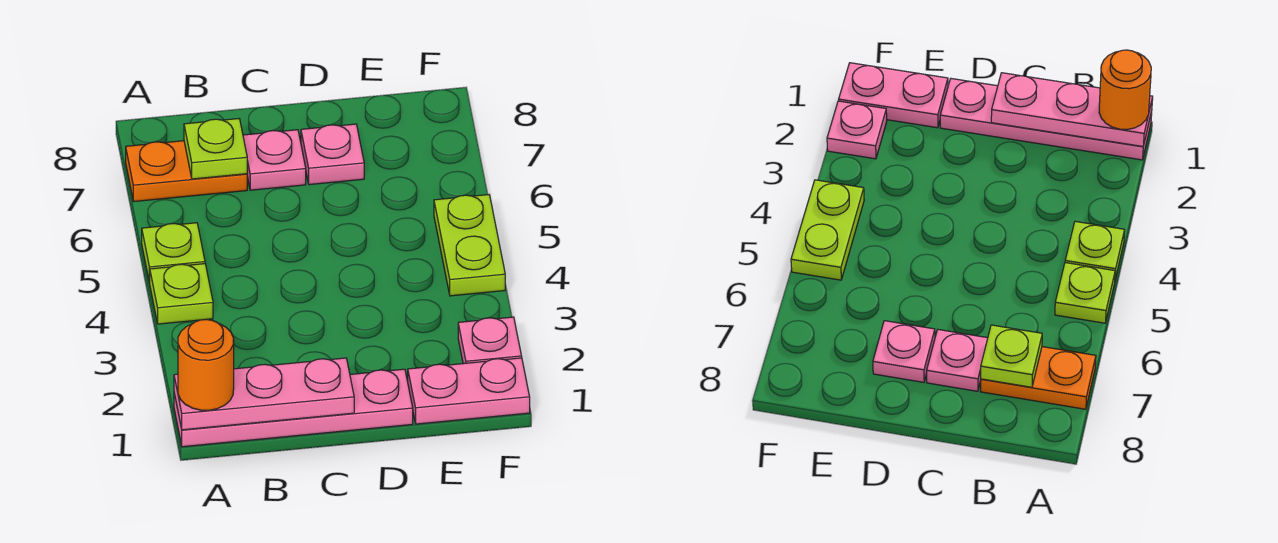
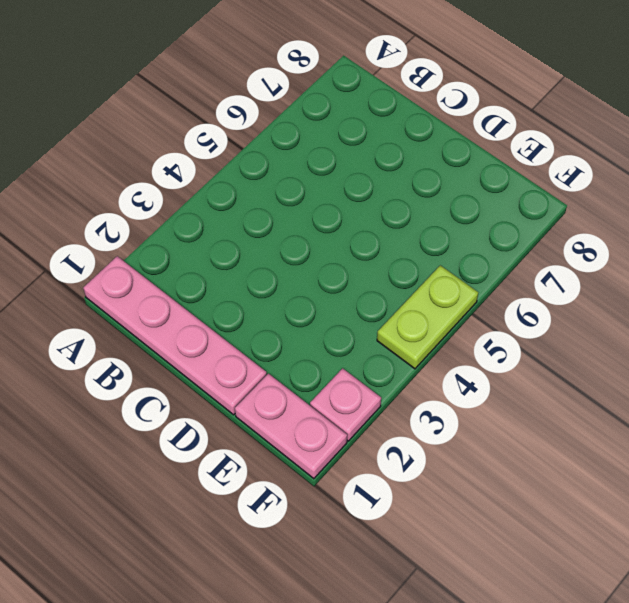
none -> lime 1x1 plate [150,264,213,324]
none -> lime 1x1 plate [142,223,205,283]
none -> orange 1x2 plate [126,141,247,201]

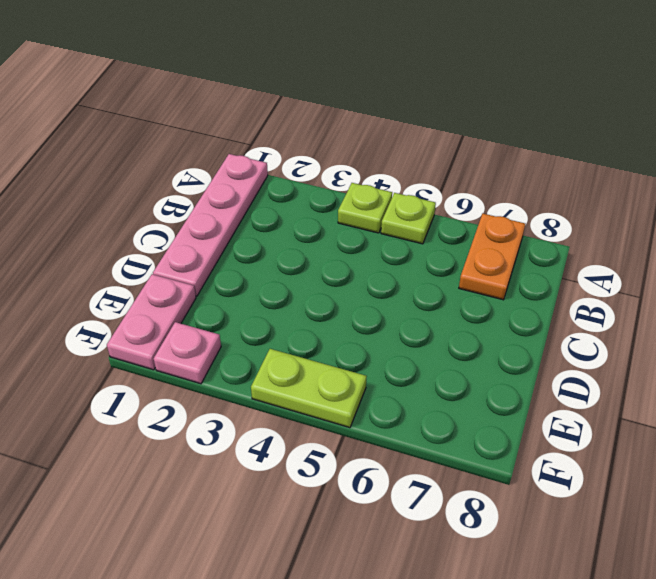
none -> pink 1x1 plate [243,130,306,190]
none -> pink 1x1 plate [301,124,364,185]
none -> pink 1x3 plate [174,358,354,430]

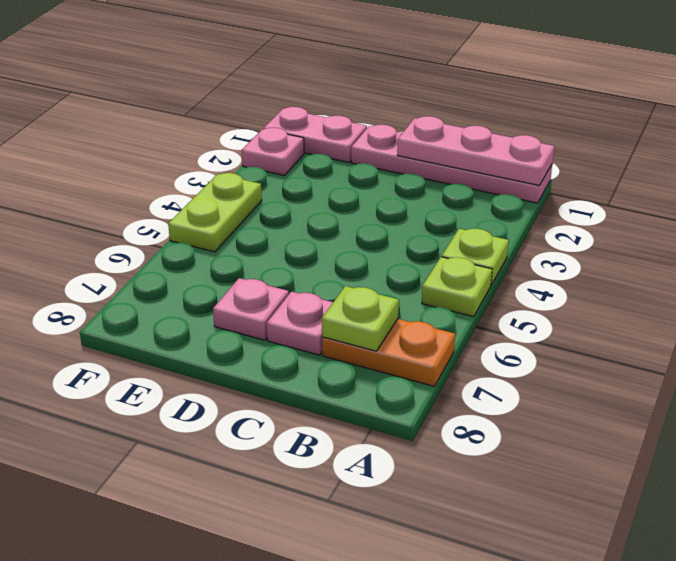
none -> orange 1x1 round brick [178,319,234,410]

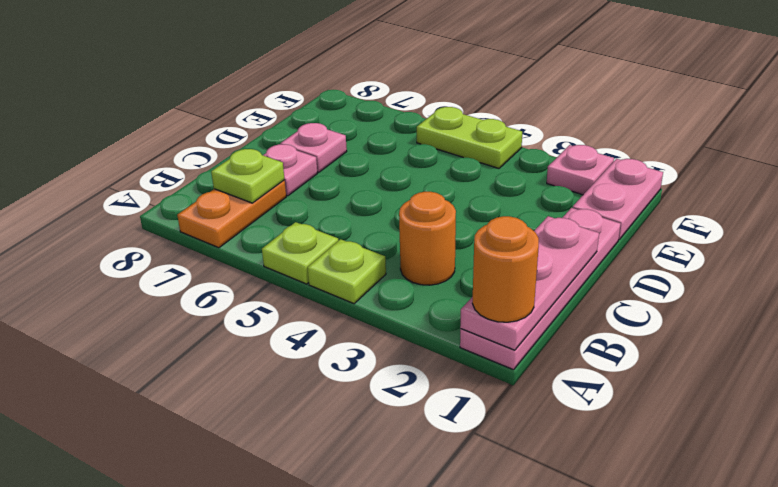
orange 1x1 round brick [399,192,456,285] -> none

